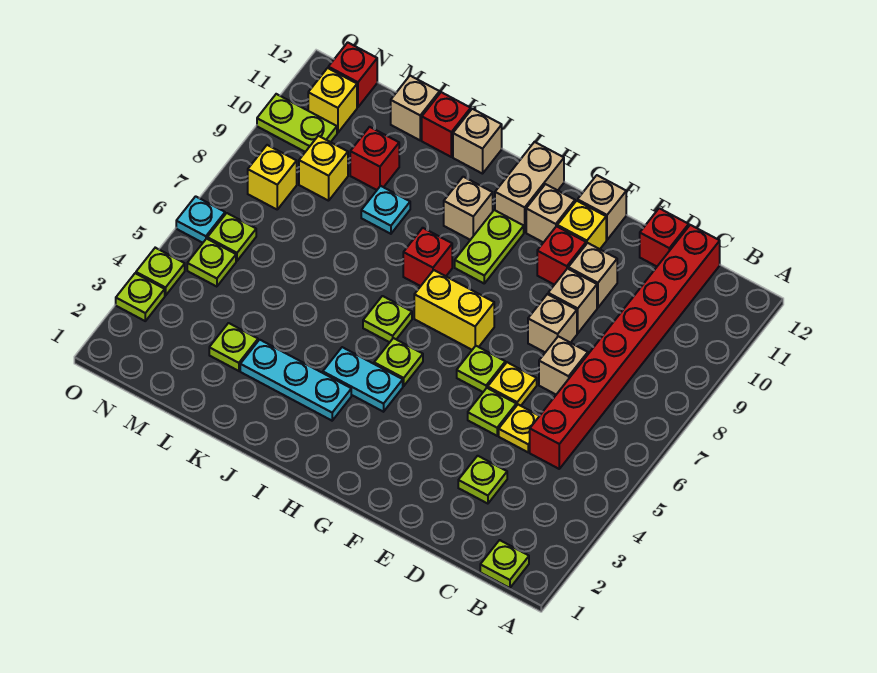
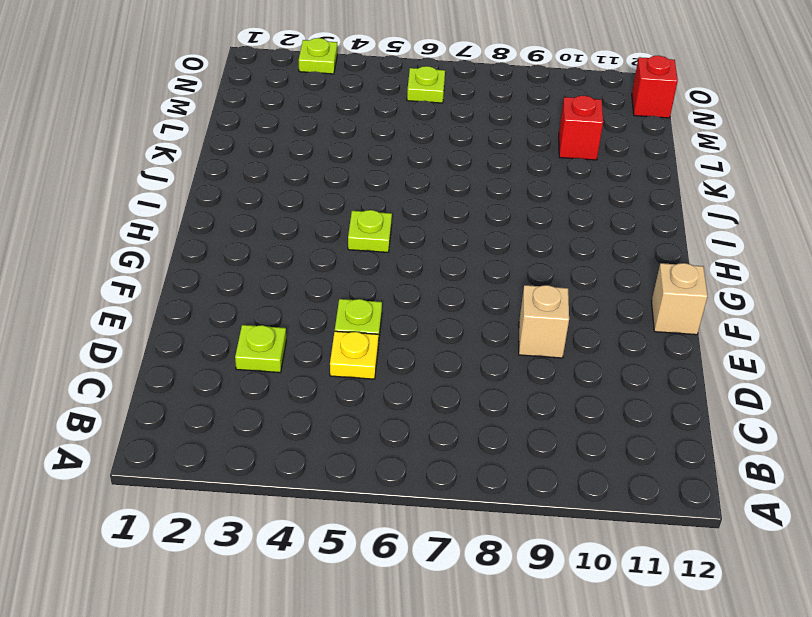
none -> lime 1x1 plate [480,540,529,588]
none -> red 1x8 brick [530,225,720,469]
none -> tan 1x1 brick [539,336,588,394]
none -> red 1x1 brick [640,208,689,266]

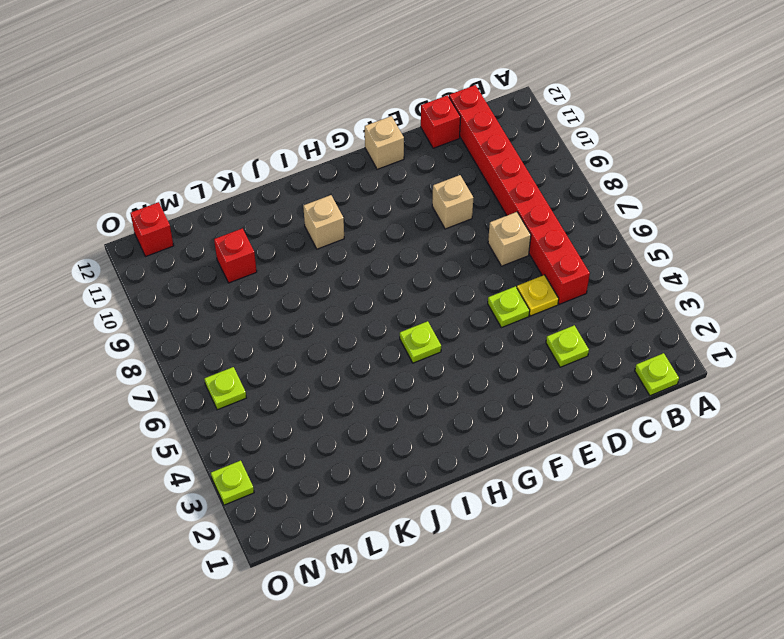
none -> yellow 1x1 plate [488,362,537,406]
none -> tan 1x1 brick [528,294,577,352]
none -> tan 1x1 brick [568,243,617,308]
none -> lime 1x1 plate [457,346,505,392]

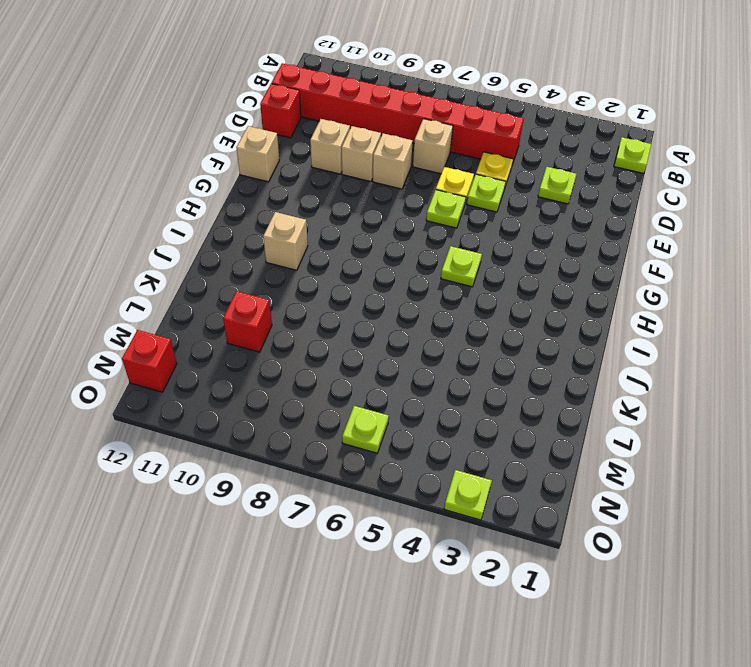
none -> red 1x1 brick [537,226,586,285]
none -> yellow 1x1 brick [557,201,606,249]
none -> yellow 1x2 brick [414,270,494,350]
none -> tan 1x1 brick [526,184,575,242]

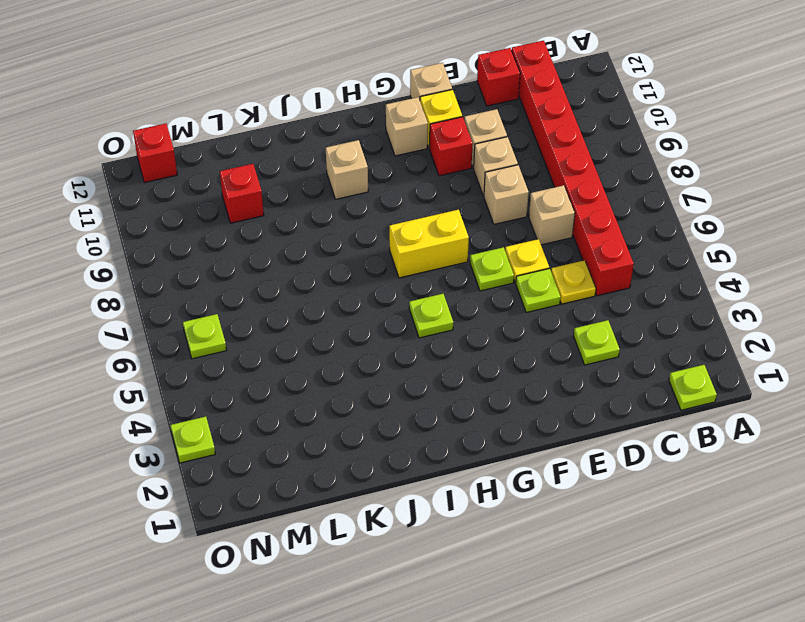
none -> cyan 1x2 plate [323,347,403,412]
none -> lime 1x2 plate [455,210,524,283]
none -> tan 1x2 brick [495,142,564,232]
none -> cyan 1x3 plate [240,340,351,421]

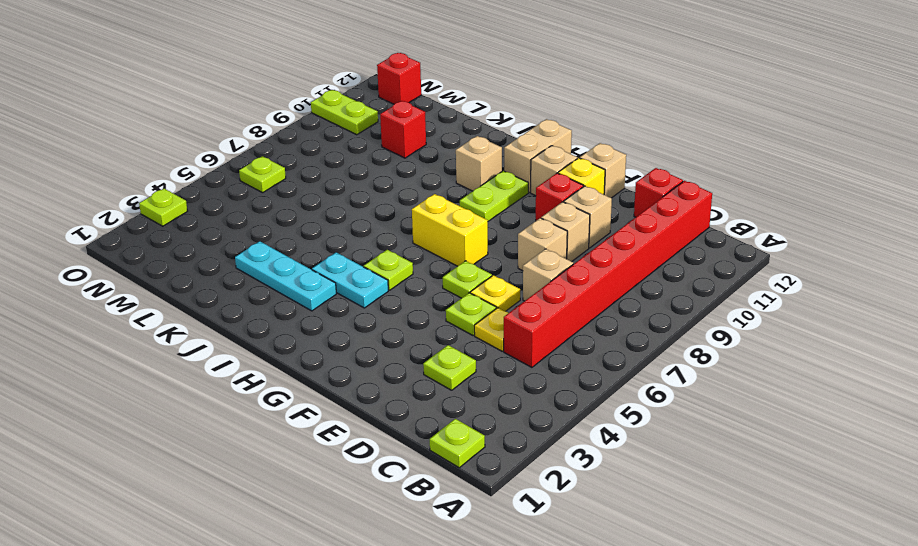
none -> lime 1x1 plate [363,296,412,342]
none -> red 1x1 brick [403,228,452,286]
none -> tan 1x1 brick [453,109,502,174]
none -> cyan 1x1 plate [361,186,410,234]

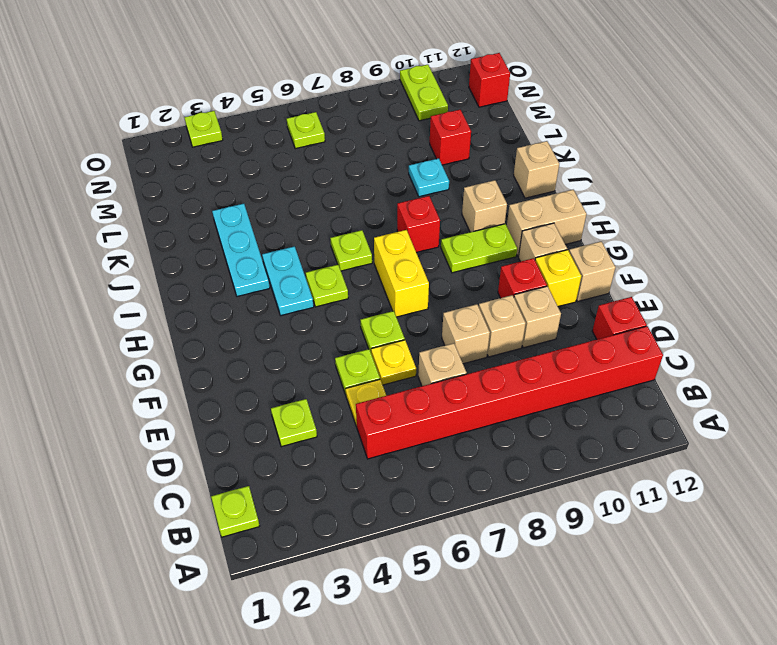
none -> red 1x1 brick [422,92,471,157]
none -> lime 1x1 plate [209,323,258,371]
none -> tan 1x1 brick [391,76,440,140]
none -> yellow 1x1 brick [299,136,348,201]

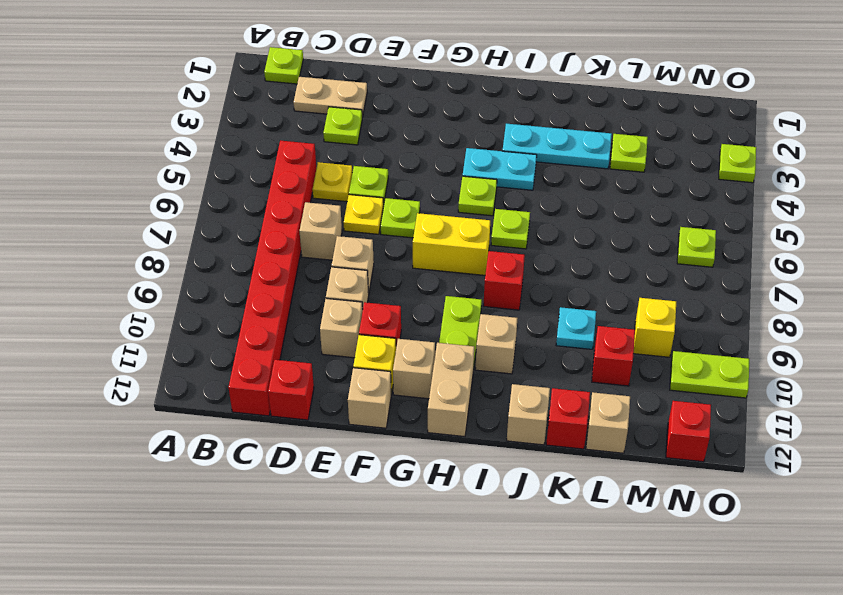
tan 1x2 plate [294,77,367,117] -> none
none -> lime 1x1 plate [187,239,236,287]
none -> yellow 1x1 brick [248,145,297,209]
none -> yellow 1x1 brick [308,68,357,133]
none -> lime 1x1 plate [136,248,185,296]

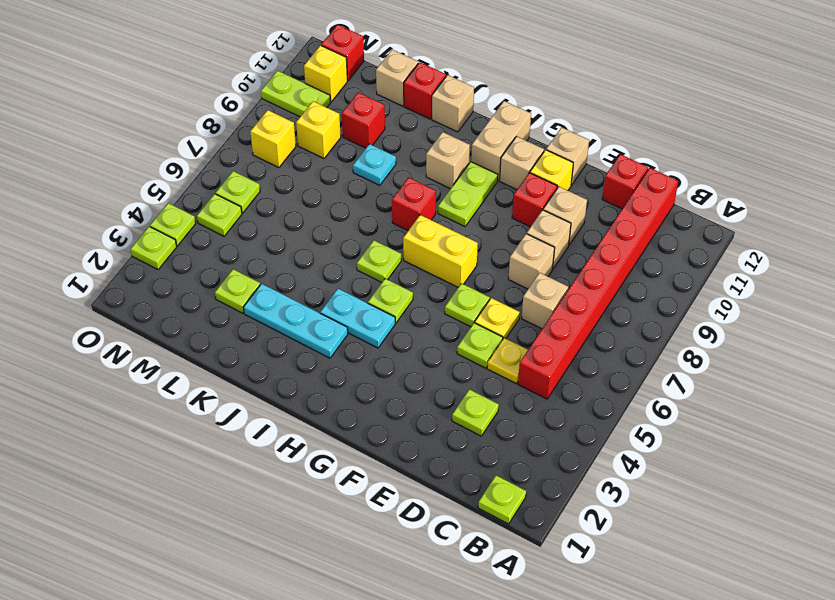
none -> cyan 1x1 plate [176,196,225,243]

